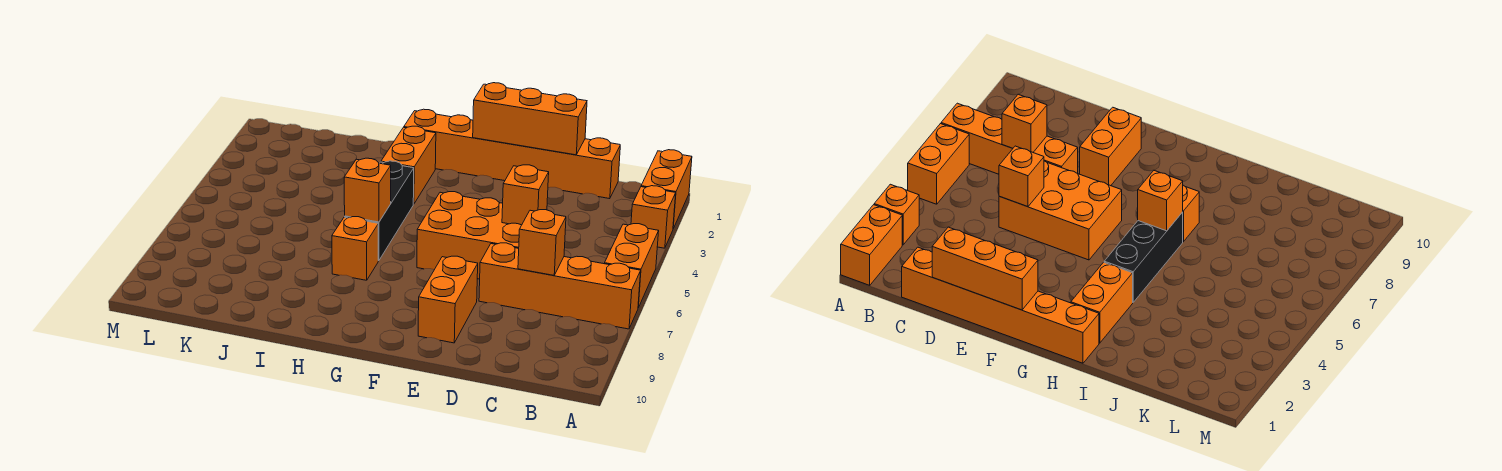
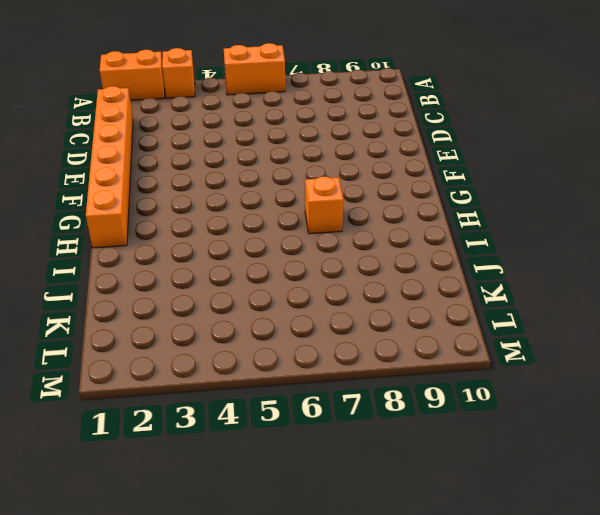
none -> orange 1x4 brick [479,243,641,329]
none -> orange 2x3 brick [417,192,521,279]
none -> orange 1x2 brick [418,256,478,343]

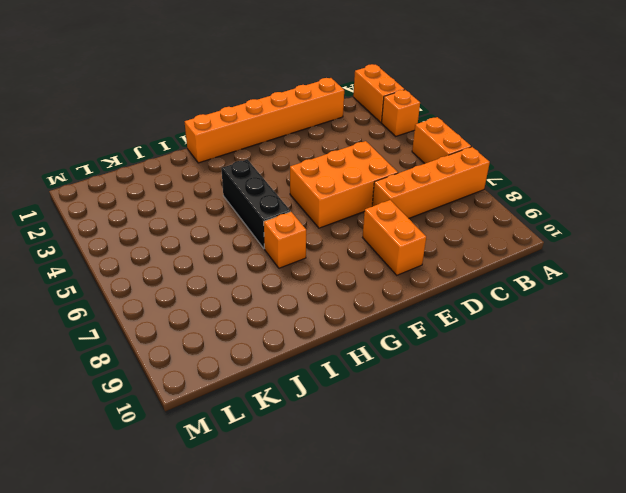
none -> orange 1x2 brick [381,126,436,204]
none -> orange 1x1 brick [518,210,566,275]
none -> orange 1x3 brick [473,83,587,155]

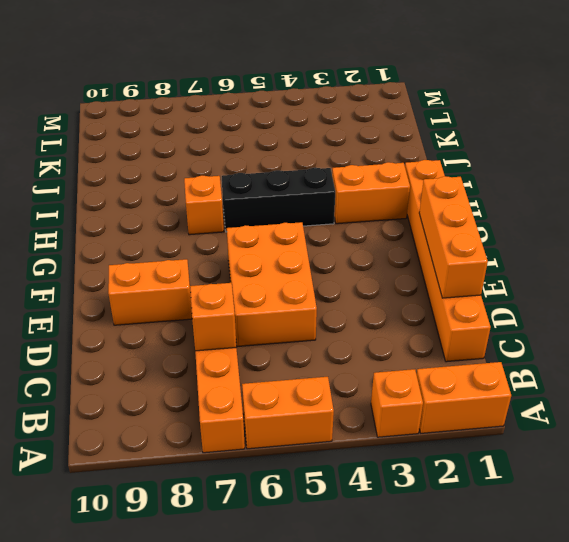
none -> orange 1x1 brick [502,165,549,225]
none -> orange 1x1 brick [344,158,391,222]

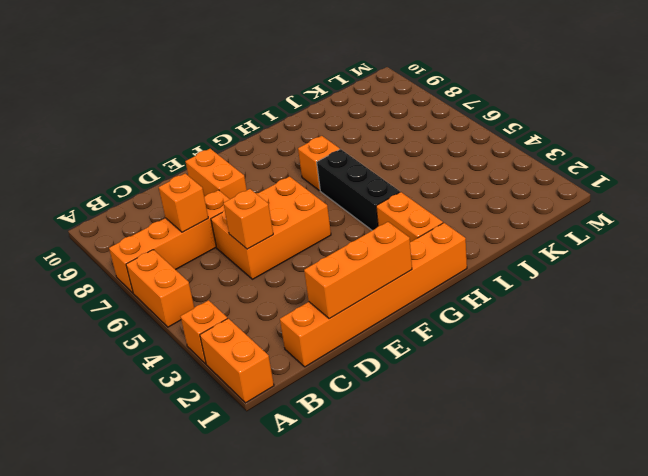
none -> orange 1x1 brick [344,158,391,222]

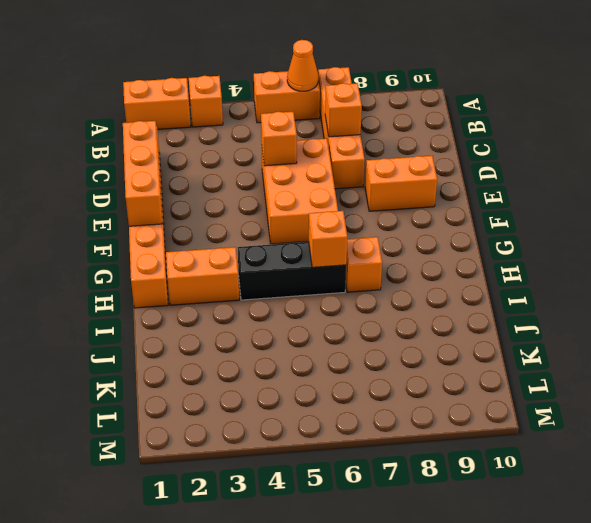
orange 1x1 cone [287,40,318,91] -> none

